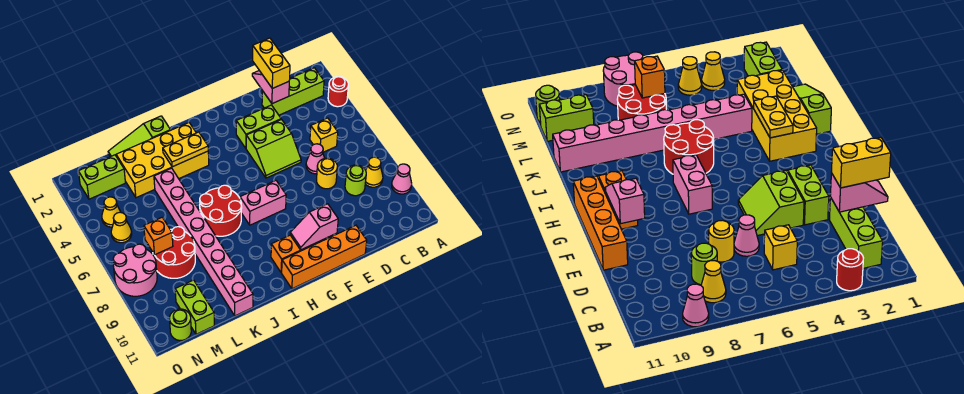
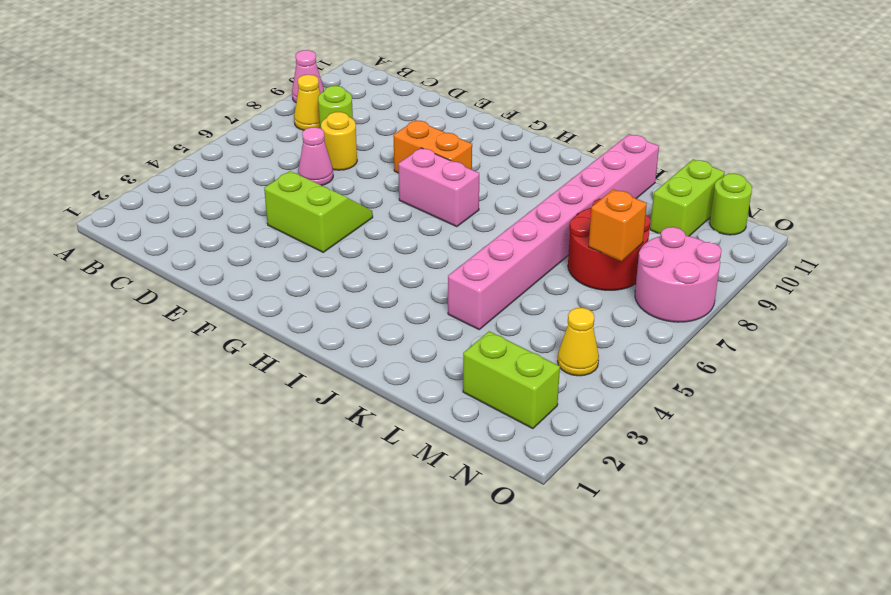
orange 1x2 brick [393,120,472,173] -> orange 1x2 brick moved to [271,235,318,273]
none -> red 1x1 round brick [328,77,348,107]
none -> lime 1x3 brick [262,68,324,115]
none -> yellow 1x1 brick [310,118,338,152]

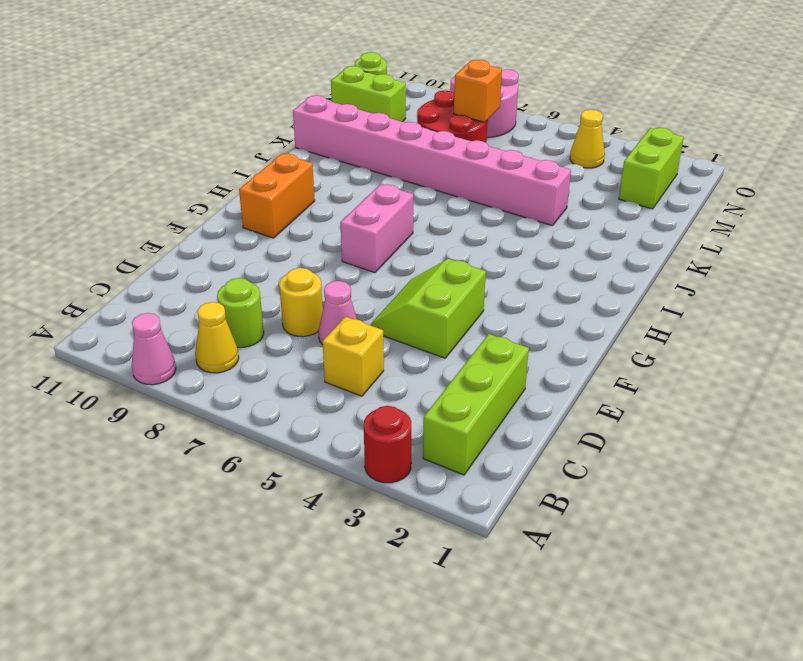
none -> lime 1x2 brick [236,105,281,148]
none -> orange 1x4 brick [282,225,367,289]
none -> yellow 2x4 brick [116,123,209,198]

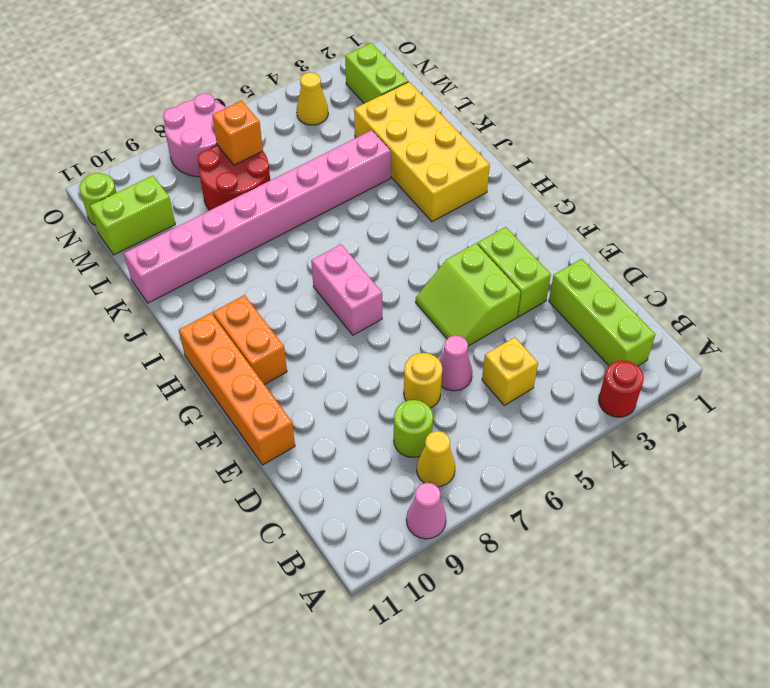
none -> red 2x2 round brick [200,185,242,236]
none -> lime 1x3 slope [108,116,171,157]
none -> yellow 1x1 cone [111,212,132,243]

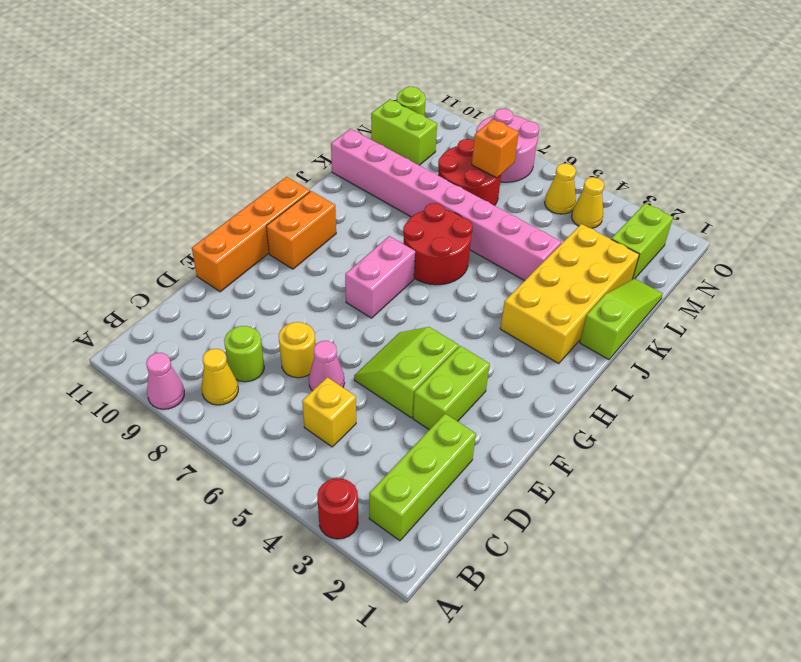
none -> pink 1x2 slope [252,71,289,103]
none -> pink 1x2 slope [290,204,338,250]
none -> yellow 1x2 plate [163,132,208,167]

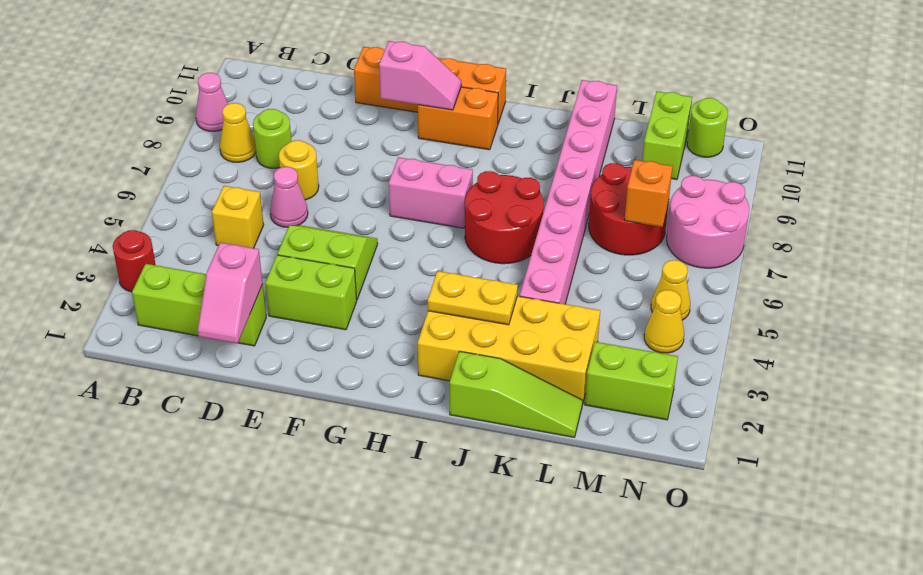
none -> yellow 1x2 brick [253,38,290,88]

